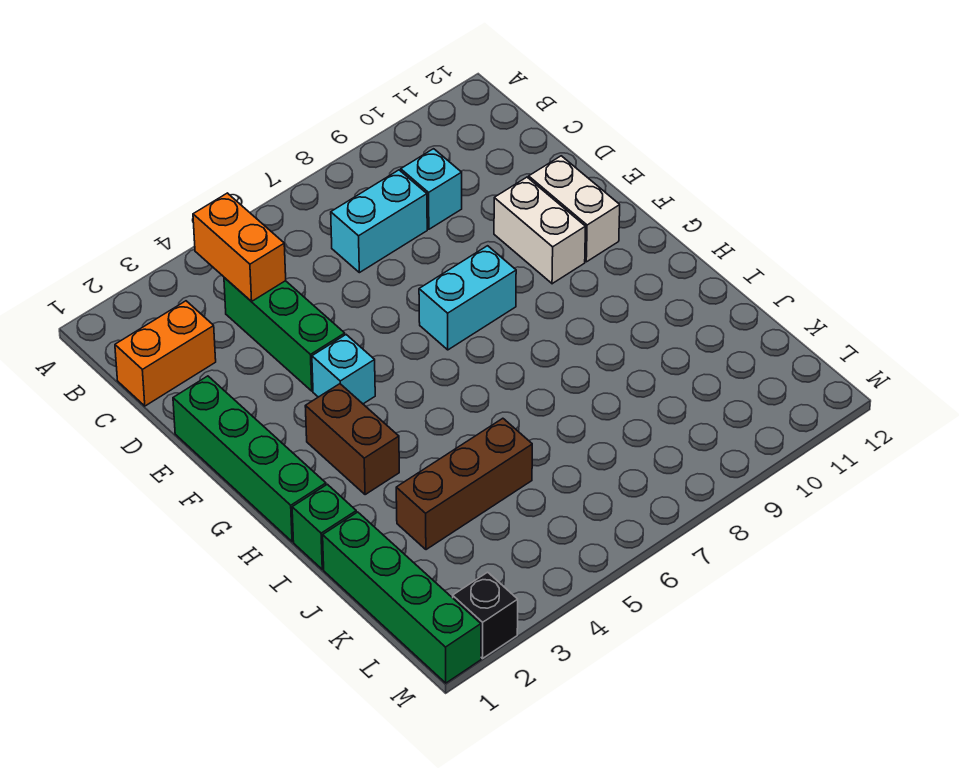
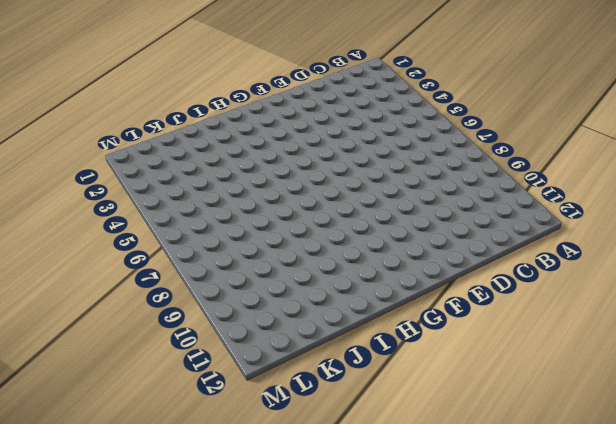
none -> orange 1x2 brick [115,301,216,406]
none -> green 1x3 brick [224,278,345,391]
none -> cyan 1x2 brick [331,170,427,273]

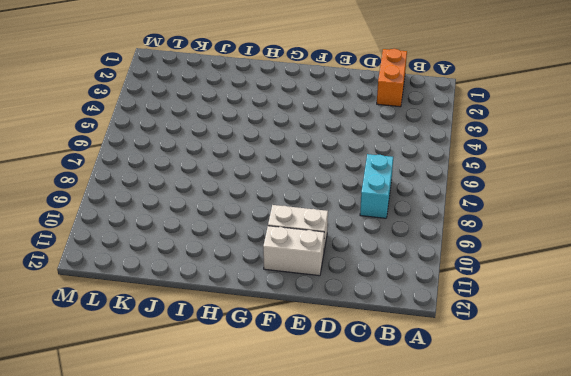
none -> green 1x3 brick [224,278,345,391]
none -> cyan 1x1 brick [401,149,462,229]
none -> green 1x4 brick [173,376,326,542]

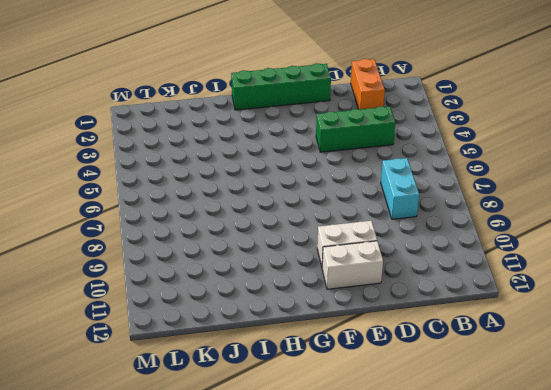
none -> cyan 1x1 brick [401,149,462,229]
none -> cyan 1x1 brick [312,335,375,404]
none -> cyan 1x2 brick [419,246,516,350]

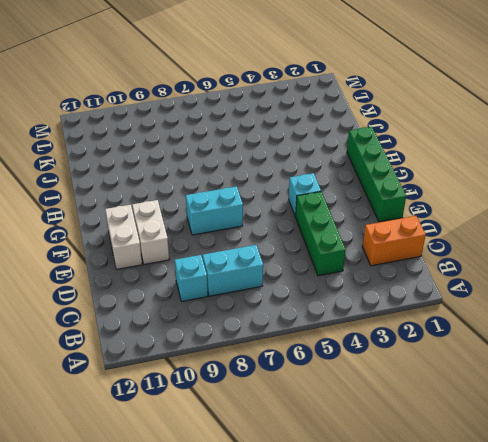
none -> brown 1x2 brick [305,384,399,495]
none -> green 1x1 brick [292,484,356,569]
none -> green 1x4 brick [323,512,481,683]

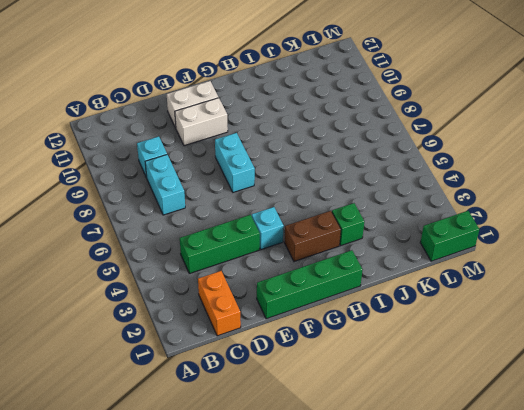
green 1x1 brick [332,203,364,246] -> green 1x1 brick moved to [292,484,356,569]
green 1x2 brick [420,211,479,261] -> green 1x4 brick [323,512,481,683]
none -> brown 1x3 brick [396,418,532,550]
none -> black 1x1 brick [453,572,518,658]
none -> orange 1x2 brick [193,193,286,302]

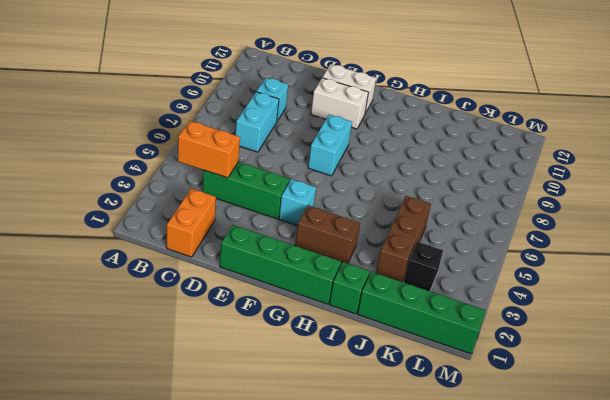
black 1x1 brick [404,242,443,291] -> black 1x1 brick moved to [453,572,518,658]

